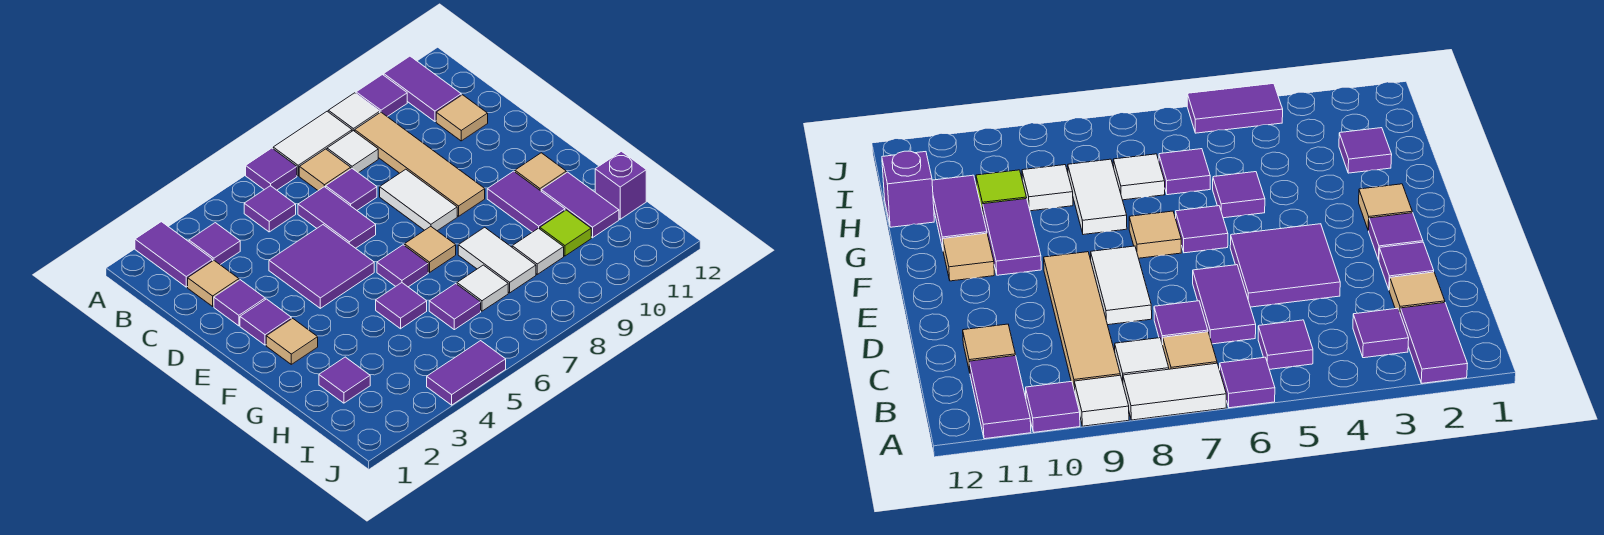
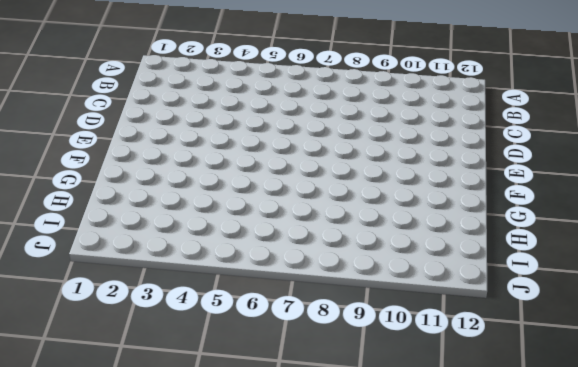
none -> purple 1x2 tile [135,222,213,287]
none -> purple 1x1 tile [246,148,297,190]
none -> white 1x2 tile [273,111,352,176]
none -> white 1x1 tile [328,93,380,131]

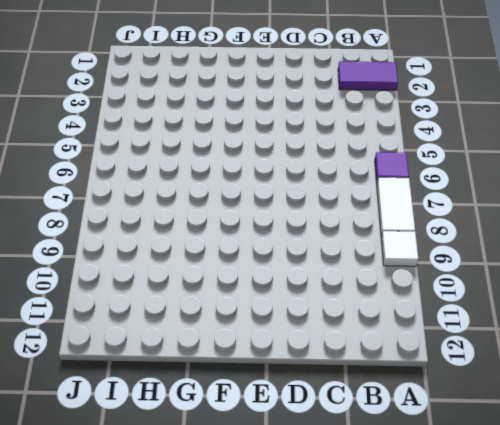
none -> purple 1x1 tile [356,75,407,117]
none -> purple 1x2 tile [384,56,461,121]
none -> purple 1x1 tile [189,223,240,265]
none -> purple 1x1 tile [244,186,296,232]

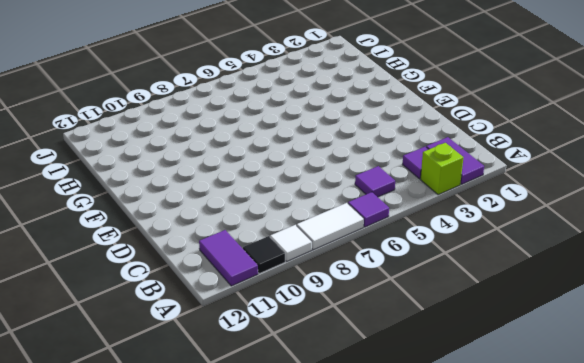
lime 1x1 brick [420,143,463,195] -> none
black 1x1 tile [243,236,285,274] -> purple 1x1 tile [356,75,407,117]
none -> tan 1x1 tile [299,149,351,191]
none -> white 1x1 tile [327,131,378,173]
none -> tan 1x4 tile [355,112,485,216]
none -> tan 1x1 tile [188,260,239,306]

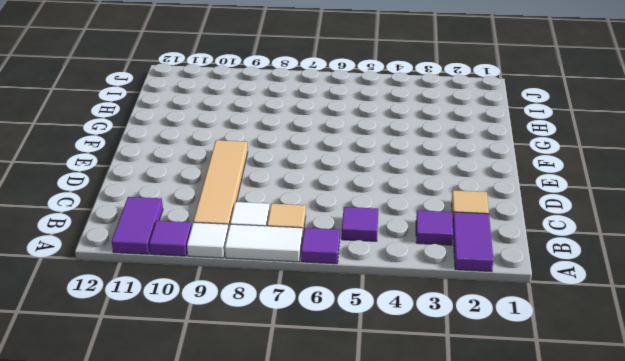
none -> purple 1x2 tile [298,187,376,248]
none -> purple 1x1 tile [326,169,377,210]
none -> tan 1x1 tile [436,95,488,141]
none -> purple 1x1 tile [214,280,265,326]

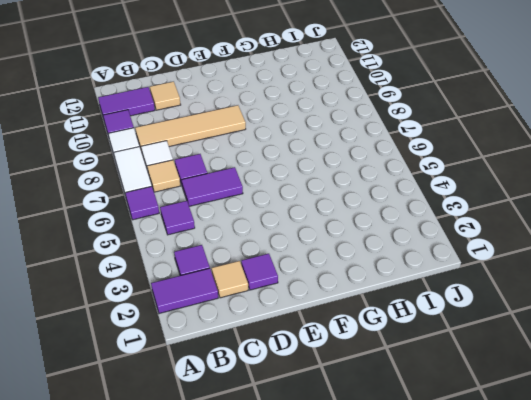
none -> purple 2x2 tile [269,225,374,308]
none -> white 1x2 tile [380,169,457,231]
none -> purple 1x1 tile [240,299,291,345]
none -> tan 1x1 tile [266,318,318,364]

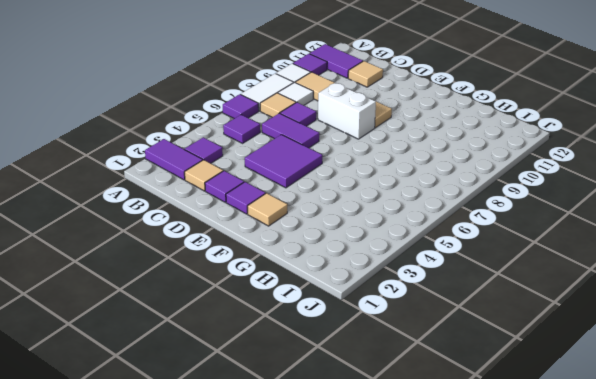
white 1x2 brick [318,83,376,139] -> white 1x2 tile [380,169,457,231]
none -> purple 1x1 tile [377,245,428,287]
none -> tan 1x1 tile [405,226,456,273]
none -> purple 1x2 tile [487,171,565,232]
none -> tan 1x1 tile [515,153,566,191]

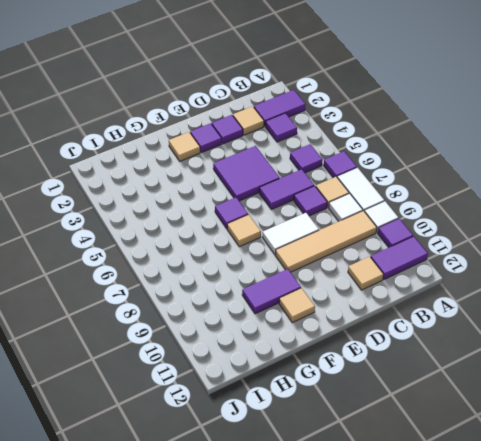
none -> purple 1x1 tile [376,283,427,329]
none -> white 1x2 tile [458,227,536,293]
none -> purple 1x2 tile [541,172,619,238]
none -> purple 1x1 tile [319,357,370,403]

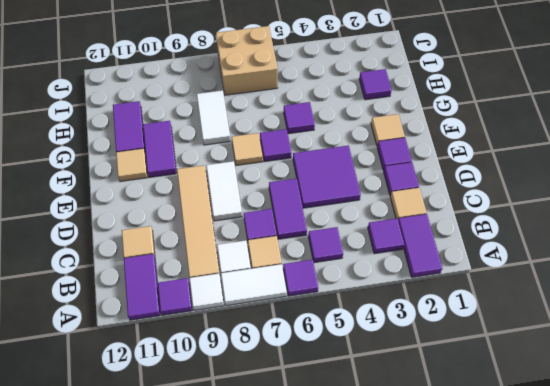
tan 2x2 brick [216,26,278,95] -> none
none -> purple 1x1 tile [429,284,481,330]
none -> white 1x1 tile [457,265,508,311]
none -> white 1x1 tile [512,228,564,274]
none -> lime 1x1 tile [540,210,591,256]

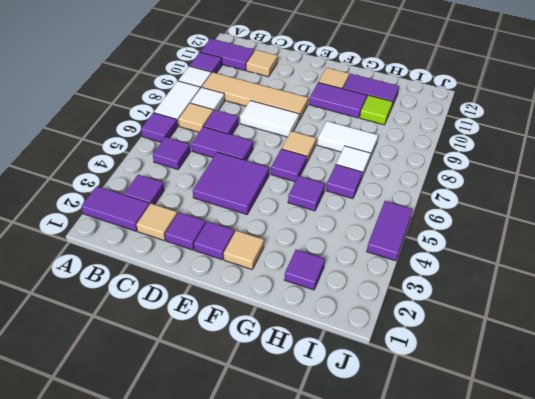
none -> white 1x1 tile [512,228,564,274]
none -> purple 1x1 brick [595,151,646,219]

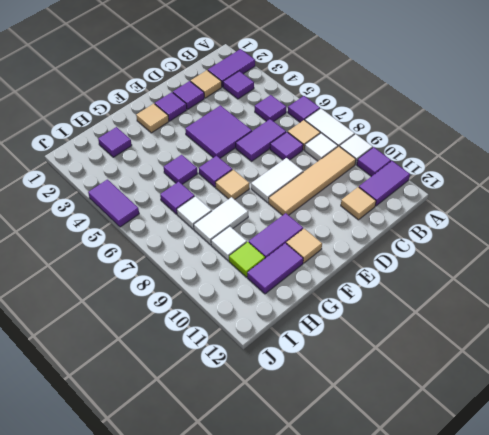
none -> purple 1x1 brick [595,151,646,219]

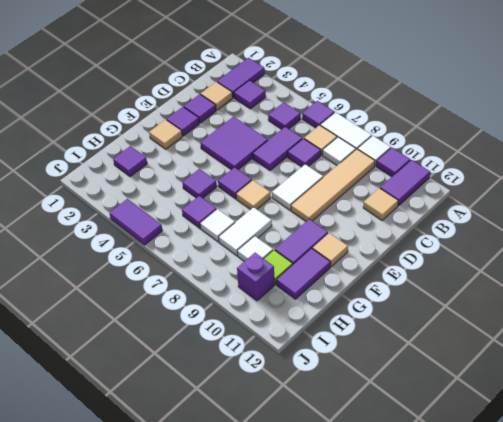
purple 1x1 brick [237,253,275,301] -> purple 1x1 brick moved to [595,151,646,219]

